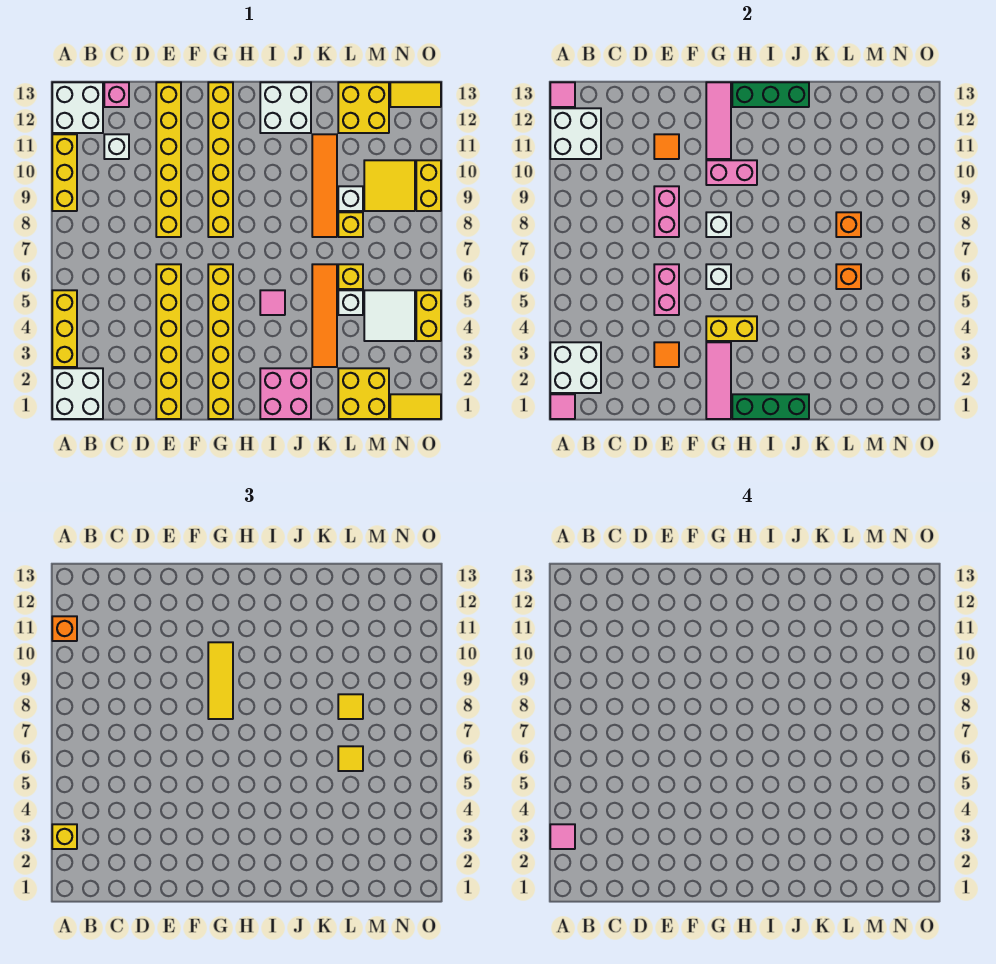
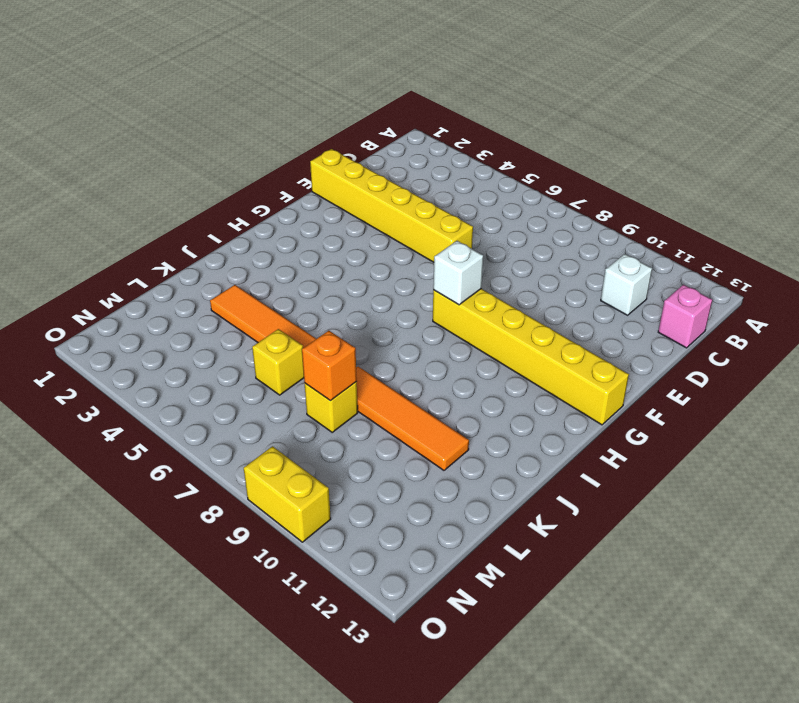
none -> white 2x2 brick [52,368,103,419]
none -> yellow 1x3 brick [52,290,77,367]
none -> yellow 1x3 brick [52,134,77,211]
none -> white 2x2 brick [52,82,103,133]

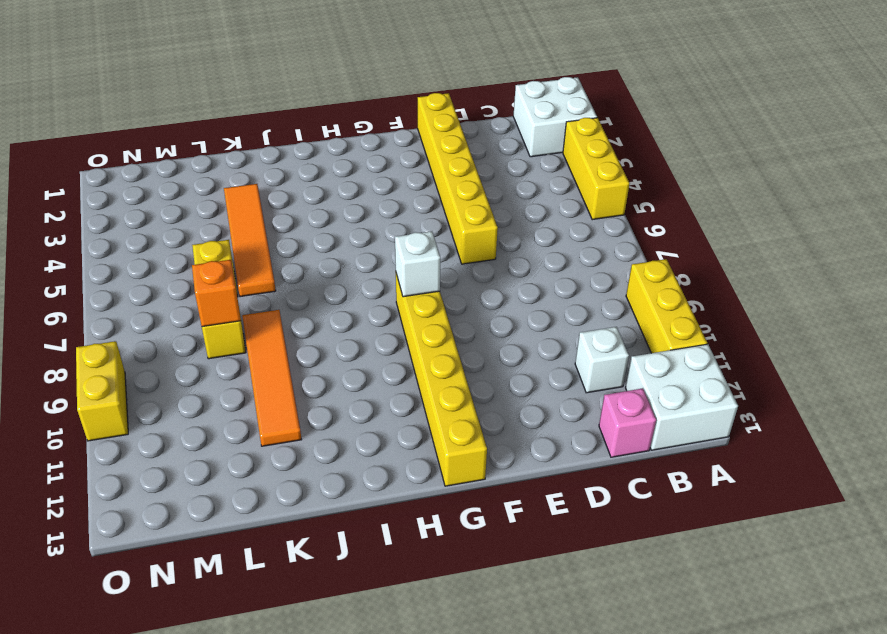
none -> yellow 1x6 brick [156,82,181,237]
none -> yellow 1x6 brick [208,264,233,419]
none -> pink 2x2 brick [260,368,311,419]
none -> pink 1x1 tile [260,290,285,315]

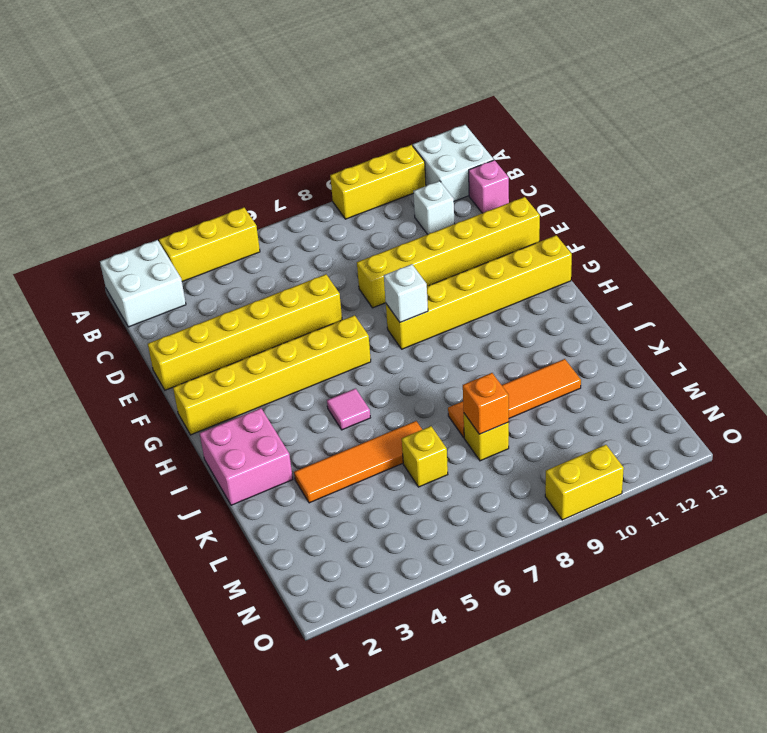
none -> white 2x2 brick [260,82,311,133]
none -> yellow 2x2 brick [338,368,389,419]
none -> white 1x1 brick [338,290,363,315]
none -> white 1x1 brick [338,186,363,211]

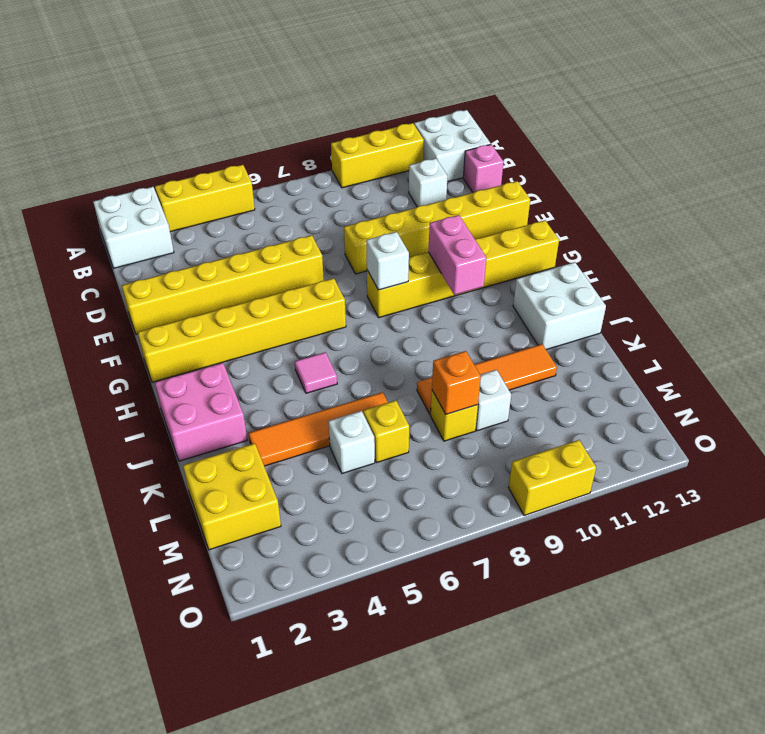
none -> yellow 2x2 brick [338,82,389,133]
none -> white 2x2 tile [364,290,415,341]
none -> yellow 2x2 tile [364,160,415,211]
none -> yellow 1x2 tile [390,394,441,419]

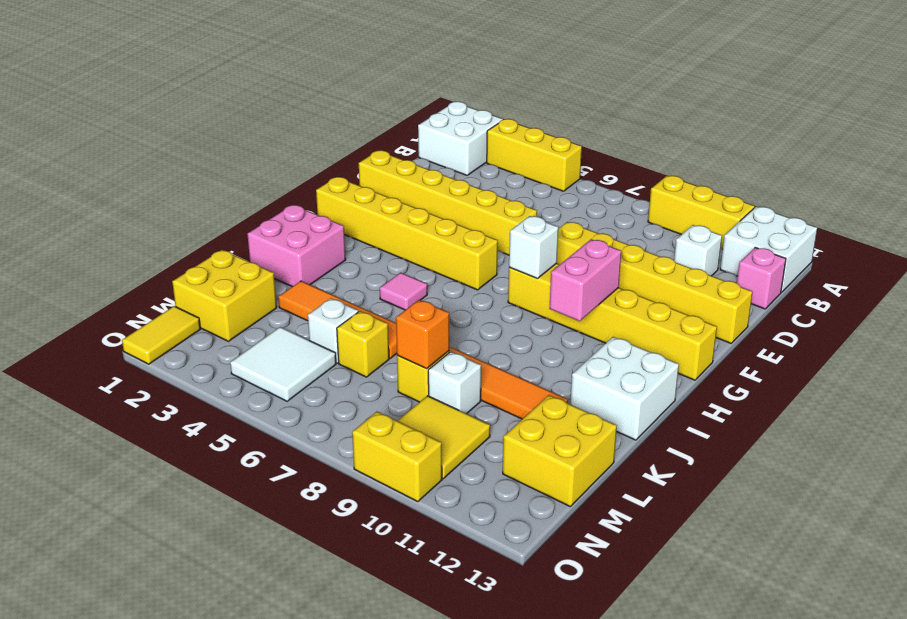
none -> yellow 1x2 tile [390,82,441,107]
none -> yellow 1x2 brick [416,290,441,341]
none -> pink 1x1 tile [550,394,575,419]
none -> white 2x2 brick [550,342,601,393]

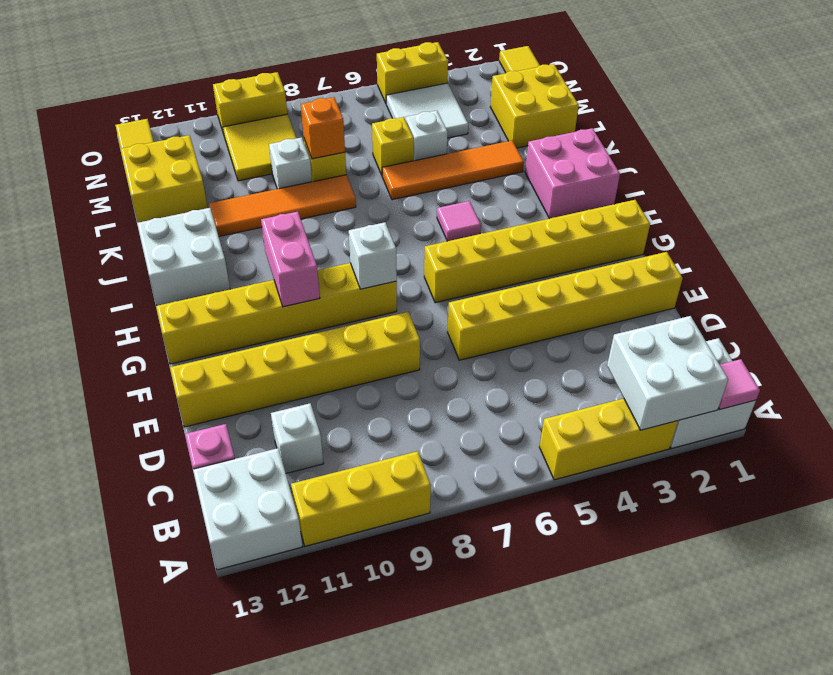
none -> white 2x2 brick [550,108,601,159]
none -> pink 1x1 tile [550,82,575,107]
none -> orange 1x1 tile [654,342,679,367]
none -> pink 1x2 brick [654,264,679,315]

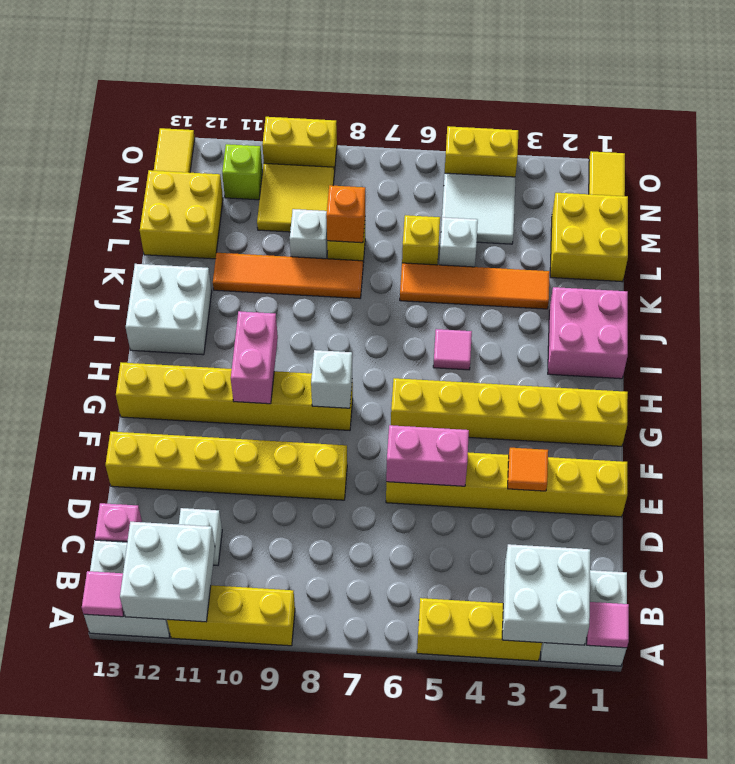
lime 1x1 brick [222,144,262,200] -> none
none -> pink 1x2 brick [654,186,679,237]
none -> orange 1x1 tile [654,134,679,159]
none -> pink 1x3 tile [706,342,731,419]
none -> yellow 1x2 brick [706,316,757,341]

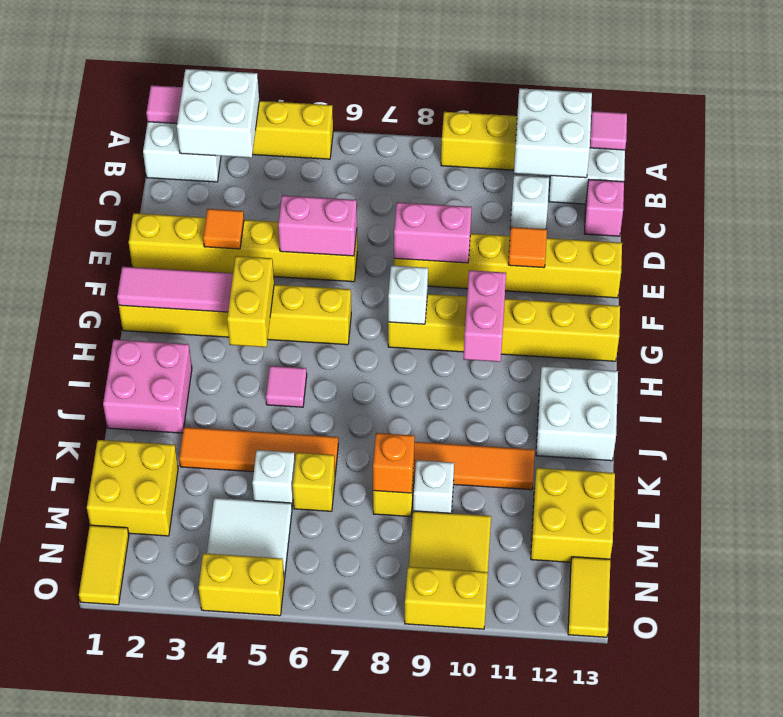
none -> white 1x1 brick [706,264,731,289]
none -> pink 1x3 tile [706,82,731,159]
none -> green 1x3 brick [732,394,809,419]
none -> green 1x3 brick [732,82,809,107]

